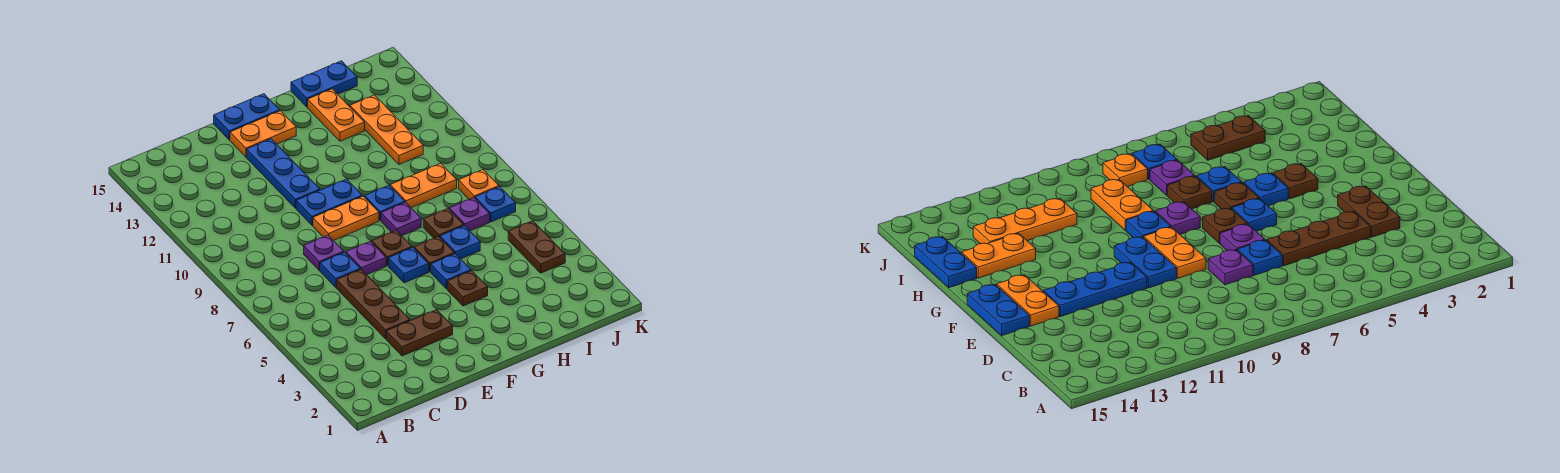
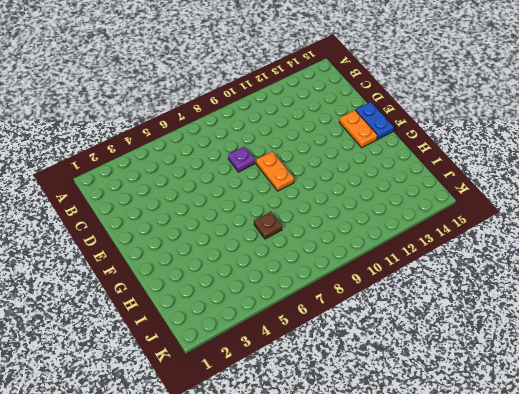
none -> brown 1x2 plate [386,310,453,356]
none -> brown 1x3 plate [337,269,410,339]
none -> blue 1x1 plate [320,252,360,287]

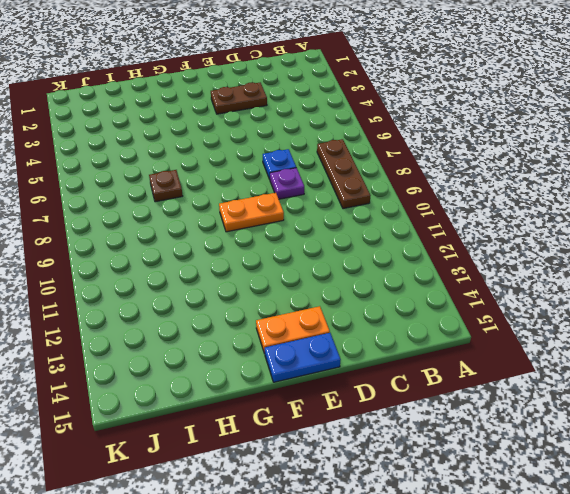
brown 1x3 plate [317,139,371,209] -> brown 1x3 plate moved to [337,269,410,339]
none -> purple 1x1 plate [346,241,386,275]
none -> blue 1x2 plate [296,179,362,225]
none -> blue 1x3 plate [247,139,320,208]

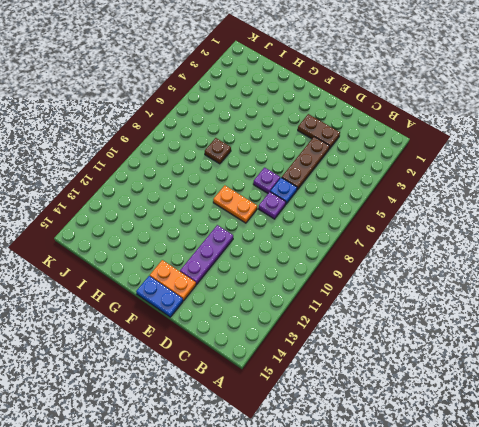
purple 1x3 plate [180,225,233,285] -> blue 1x3 plate [247,139,320,208]
none -> blue 1x2 plate [296,179,362,225]
none -> blue 1x1 plate [388,248,429,283]
none -> brown 1x1 plate [372,230,412,265]

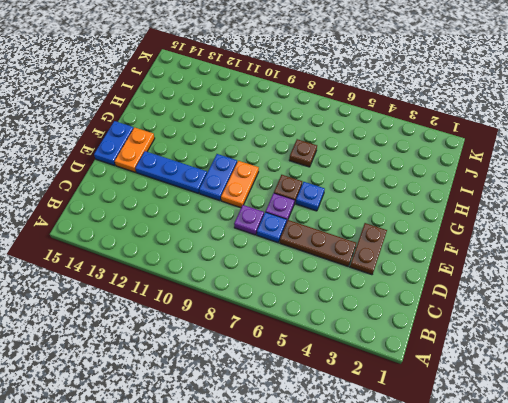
none -> brown 1x1 plate [447,271,488,306]
none -> blue 1x1 plate [431,254,471,289]
none -> brown 1x1 plate [414,237,455,272]

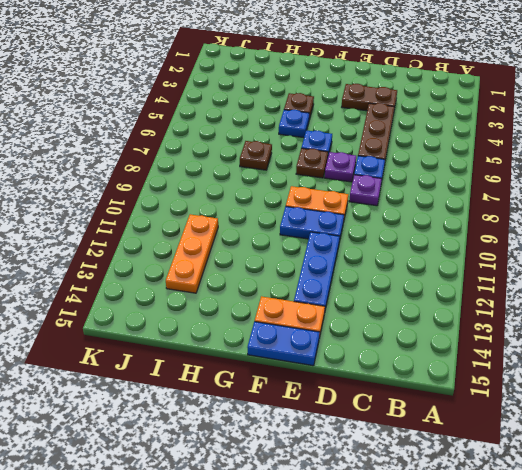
none -> brown 1x1 plate [414,237,455,272]
none -> purple 1x1 plate [381,202,421,236]
none -> blue 1x1 plate [365,185,405,221]

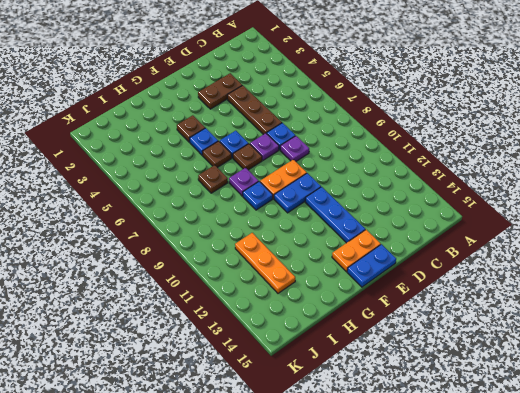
none -> blue 1x1 plate [440,226,480,259]
none -> orange 1x2 plate [390,163,457,208]
none -> orange 1x2 plate [308,89,365,141]

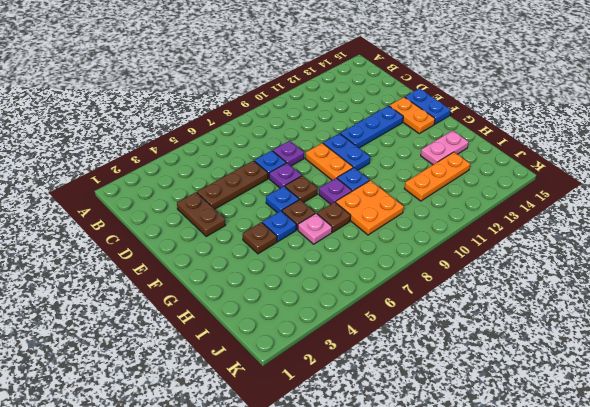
pink 1x1 plate [298,213,332,244] -> blue 1x1 plate [440,226,480,259]
orange 2x2 plate [335,180,404,235] -> orange 1x2 plate [390,163,457,208]
pink 1x2 plate [421,130,468,165] -> orange 1x2 plate [308,89,365,141]
none -> blue 1x2 plate [291,61,357,107]
none -> purple 1x1 plate [449,198,490,231]
none -> brown 1x2 plate [508,221,565,273]

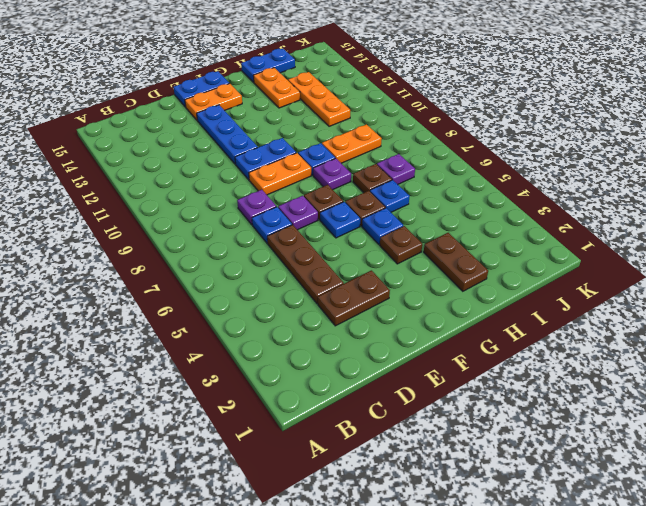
brown 1x2 plate [424,233,488,291] -> brown 1x2 plate moved to [508,221,565,273]
none -> blue 1x1 plate [475,187,516,222]
none -> orange 1x1 plate [459,170,499,199]

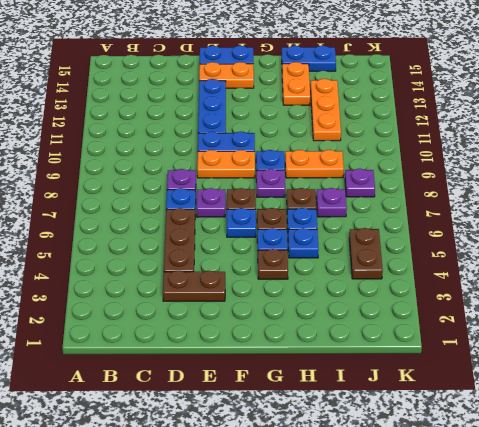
blue 1x1 plate [288,228,319,258] -> blue 1x1 plate moved to [475,187,516,222]
purple 1x1 plate [345,169,375,197] -> orange 1x1 plate [459,170,499,199]

